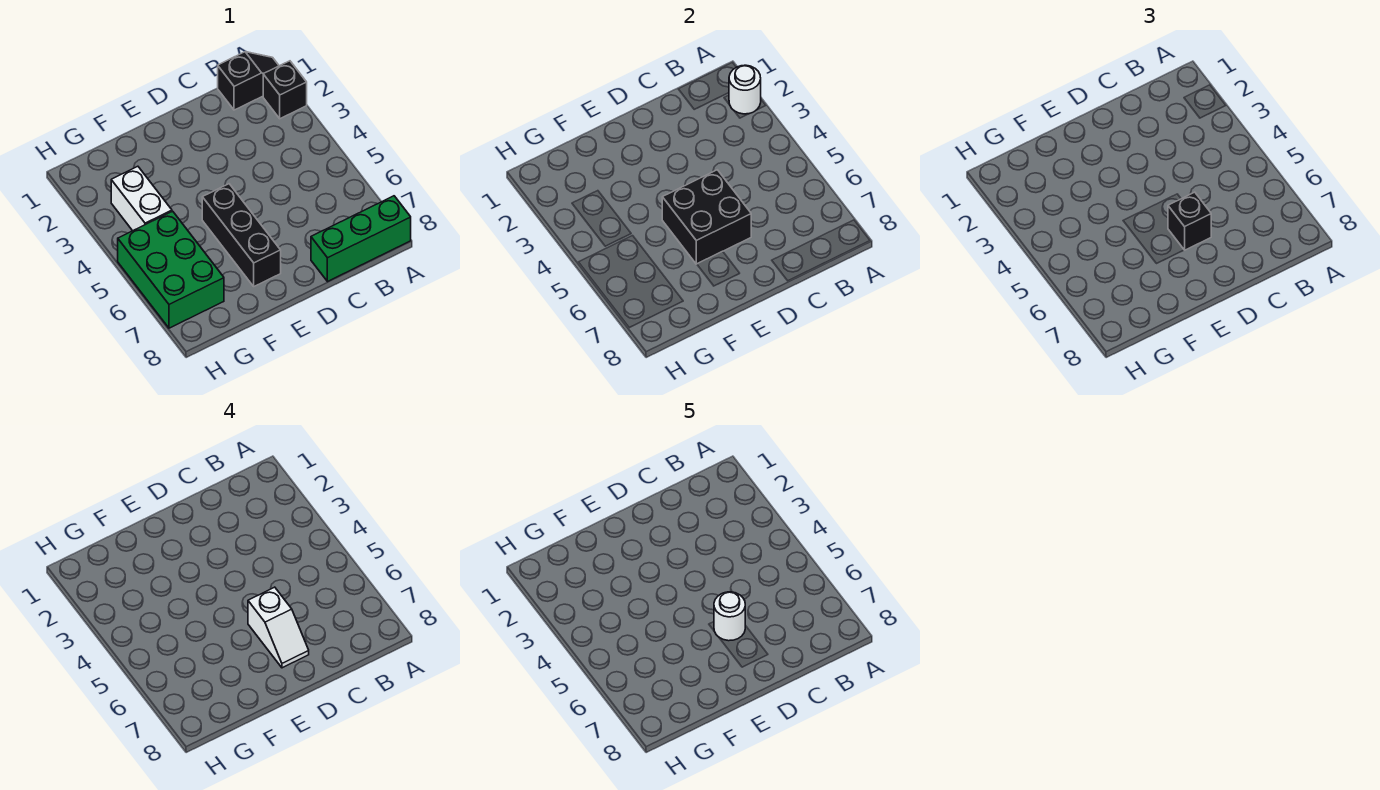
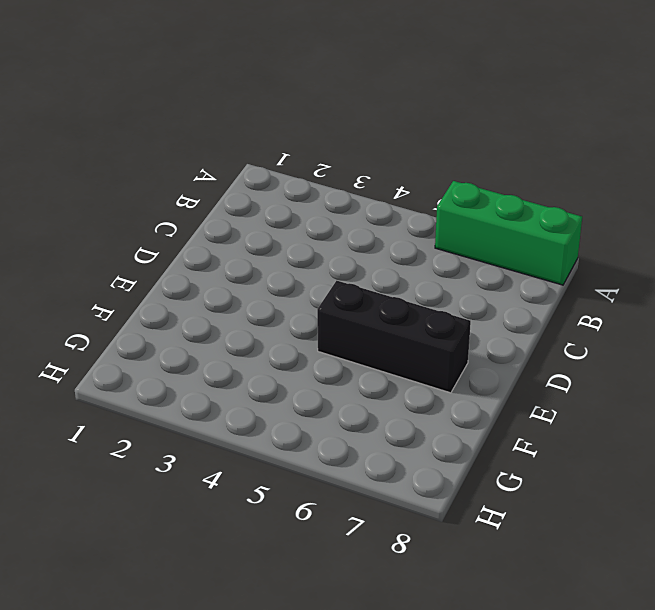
green 1x3 brick [435,181,582,285] -> green 1x3 brick turned to [311,196,411,282]
none -> black 1x2 slope [218,52,279,110]
none -> black 1x1 brick [263,61,307,119]

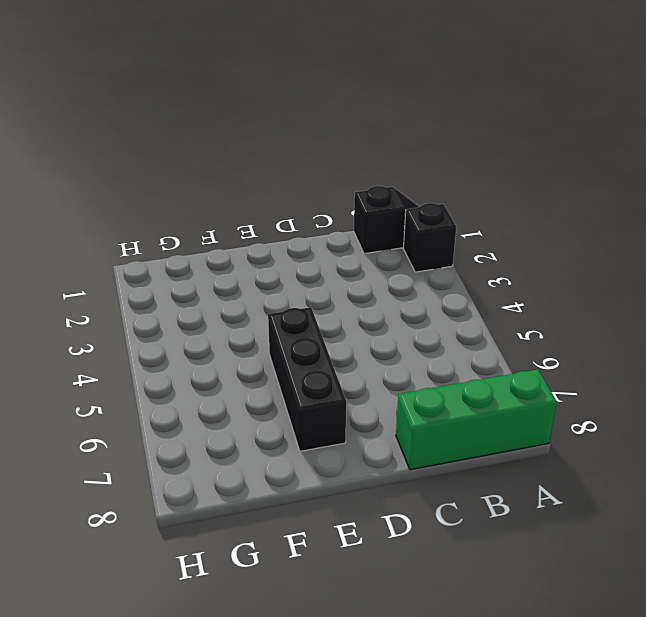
none -> white 1x2 brick [111,166,172,231]
none -> green 2x3 brick [118,211,224,328]

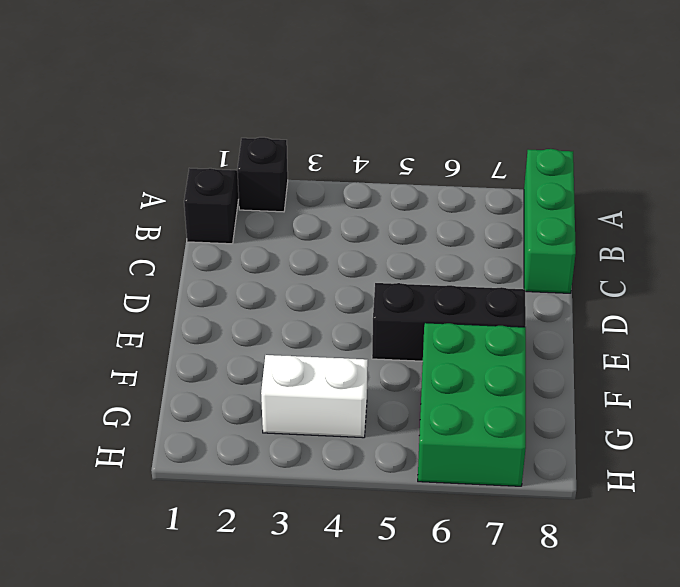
green 2x3 brick [418,323,526,486] -> green 2x3 brick turned to [118,211,224,328]
none -> white 1x1 round brick [729,65,761,114]
none -> black 2x2 brick [662,170,751,264]

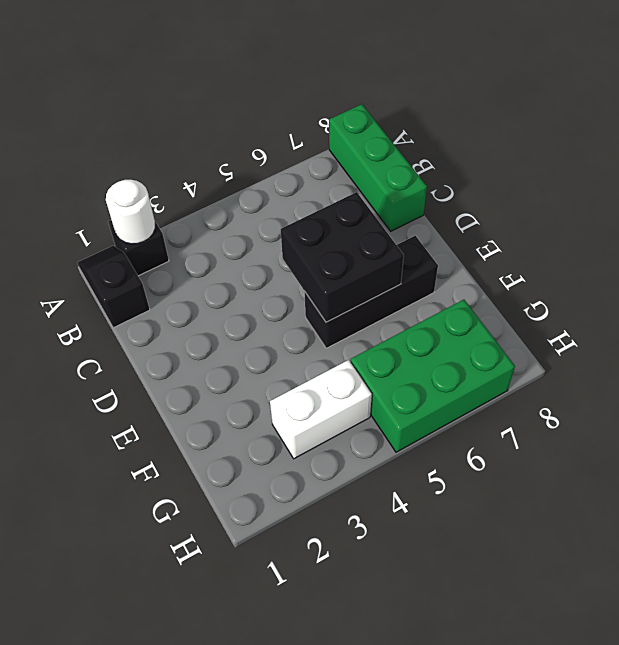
none -> black 1x1 brick [1168,192,1211,250]
none -> white 1x2 slope [248,587,309,668]

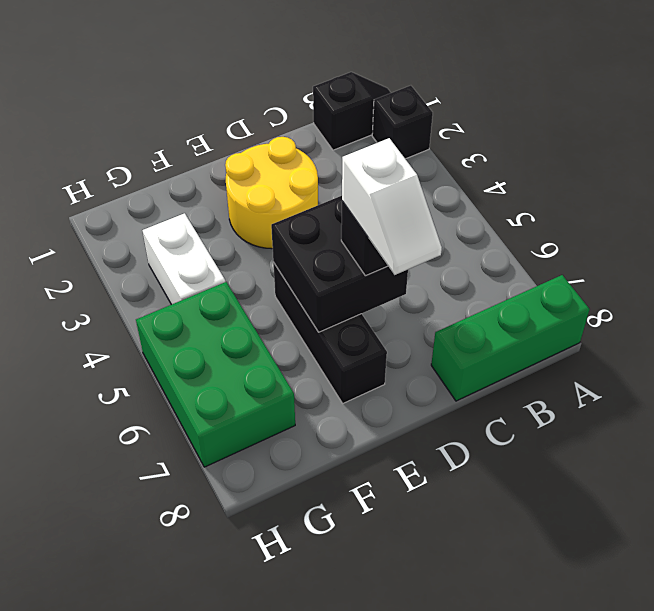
yellow 2x2 round brick [225,137,318,249] -> none
none -> white 1x1 round brick [729,65,761,114]
none -> white 1x1 round brick [714,592,745,641]

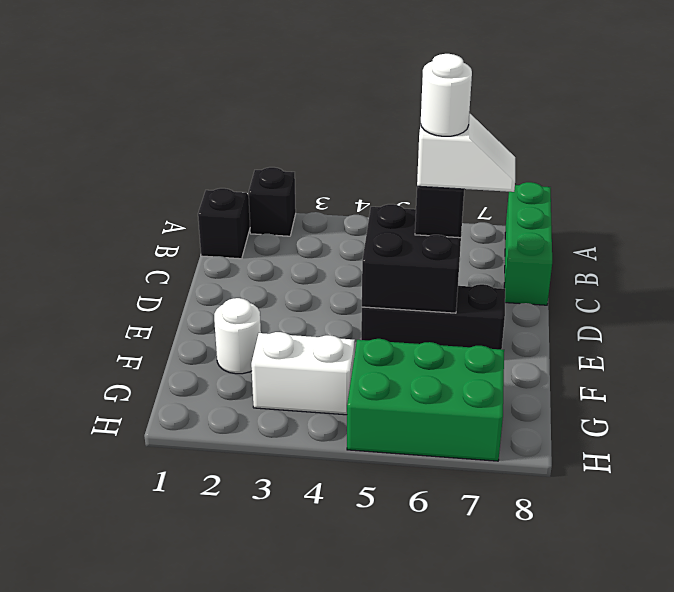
white 1x1 round brick [214,298,261,374] -> white 1x1 round brick moved to [729,65,761,114]

